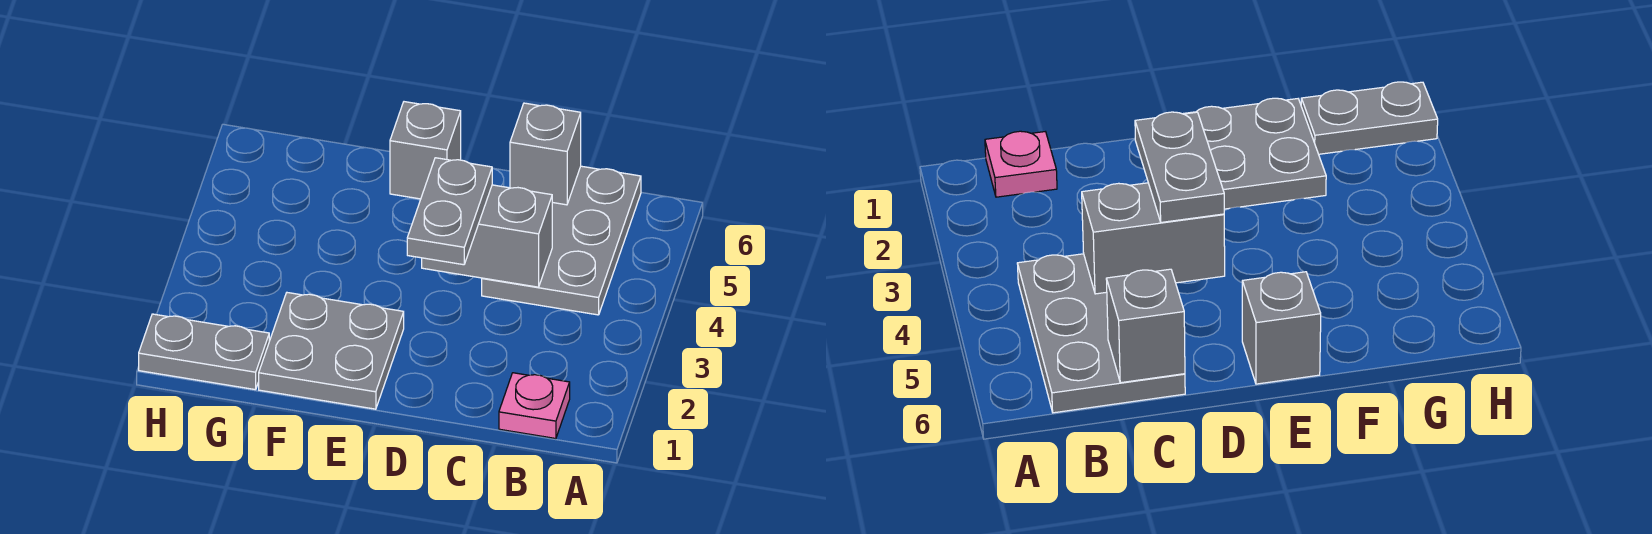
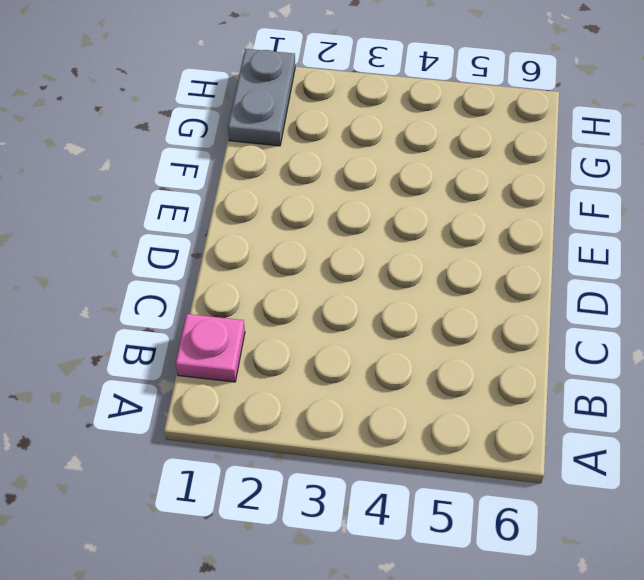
none -> grey 2x3 plate [482,166,641,315]
none -> grey 2x2 plate [259,293,404,409]

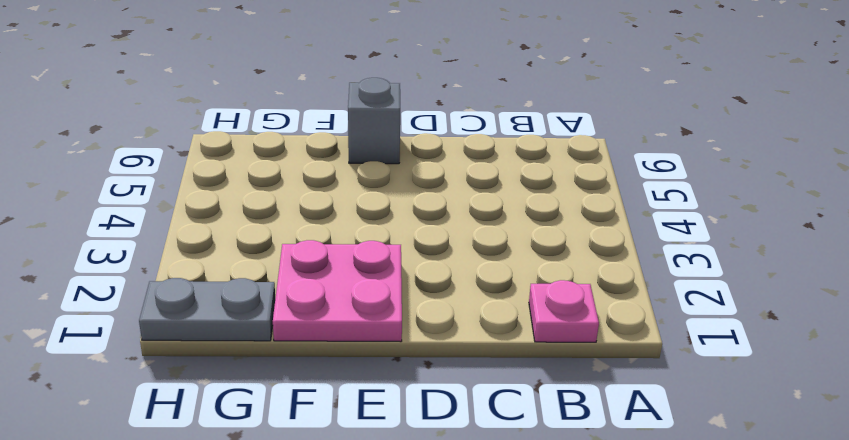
pink 2x2 plate [273,240,402,342] -> grey 2x2 plate [259,293,404,409]
none -> grey 2x3 plate [482,166,641,315]
none -> grey 1x2 brick [422,185,552,287]

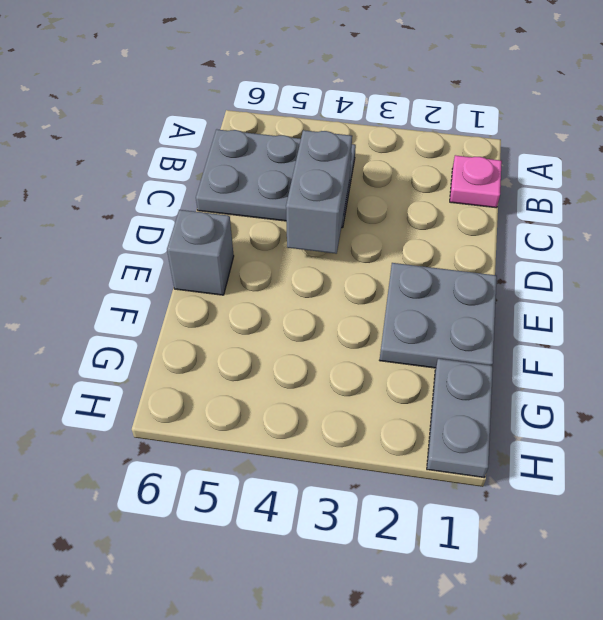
none -> grey 1x1 brick [510,103,581,205]
none -> grey 1x2 plate [407,158,492,265]

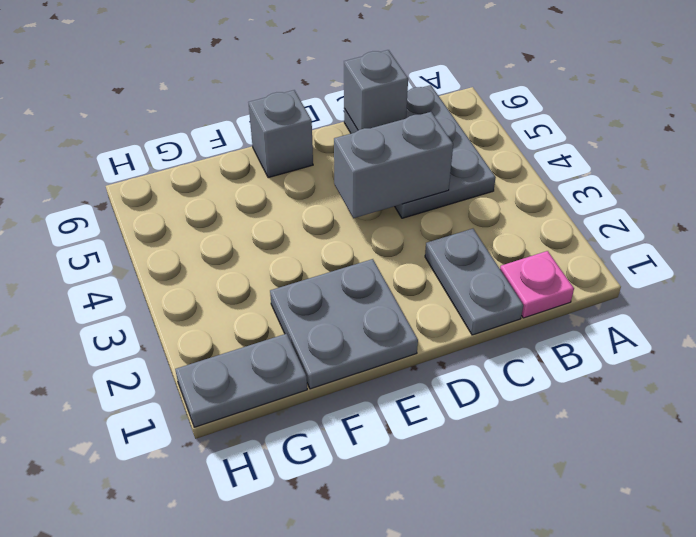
grey 1x2 plate [425,229,523,335] -> grey 1x2 plate moved to [407,158,492,265]

